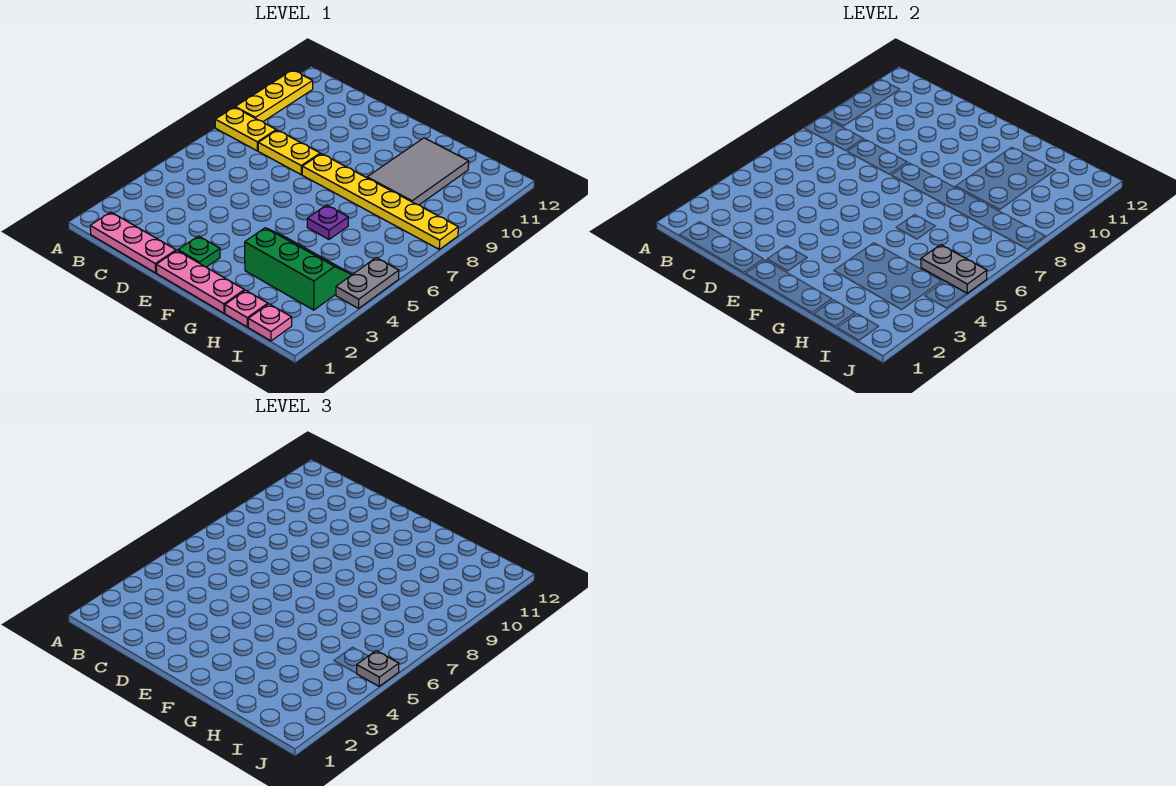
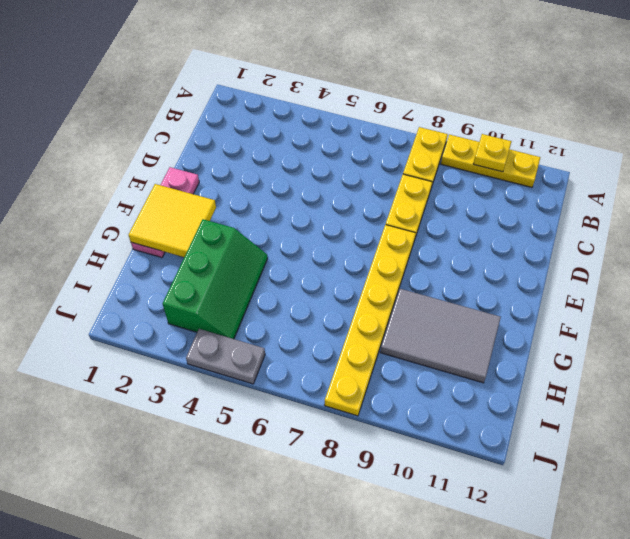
yellow 1x1 plate [473,134,512,172] -> none
yellow 2x2 tile [129,184,216,257] -> none
none -> pink 1x3 plate [90,212,176,273]
none -> green 1x1 plate [178,236,220,267]
none -> purple 1x1 plate [307,205,348,239]

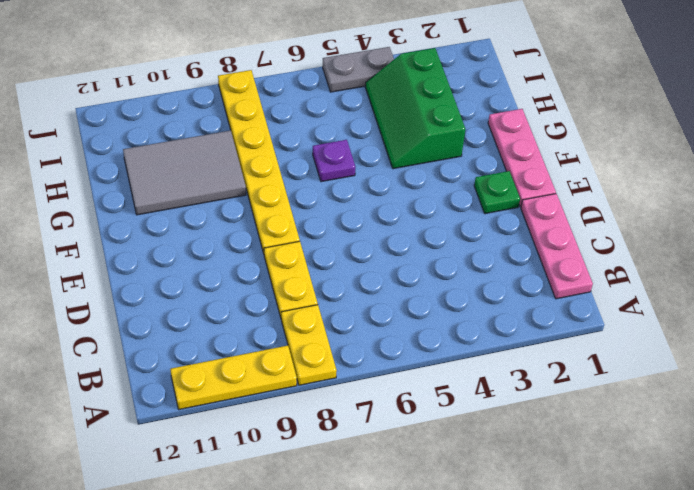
none -> pink 1x1 plate [225,290,268,327]
none -> pink 1x1 plate [248,304,292,341]
none -> grey 1x2 plate [921,245,987,293]

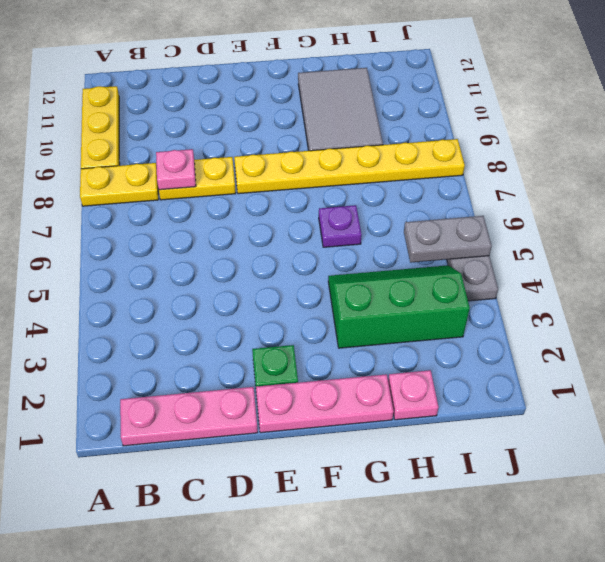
pink 1x1 plate [156,149,196,190] -> pink 1x1 plate moved to [248,304,292,341]
none -> grey 1x1 plate [356,651,399,686]

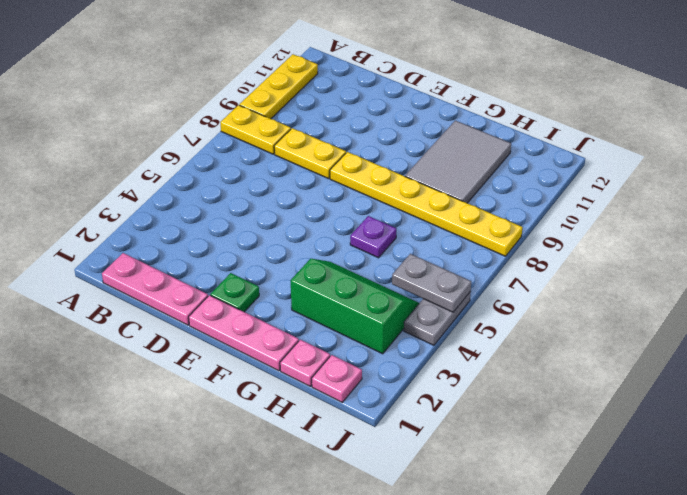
none -> grey 1x1 plate [356,651,399,686]

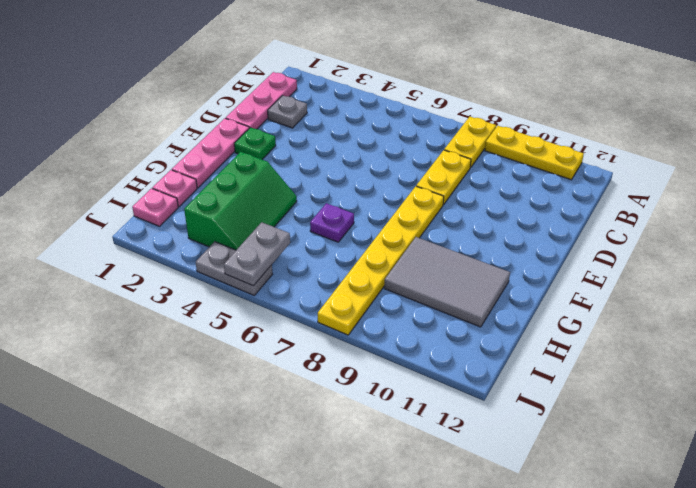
grey 1x1 plate [268,95,307,128] -> grey 1x1 plate moved to [356,651,399,686]

